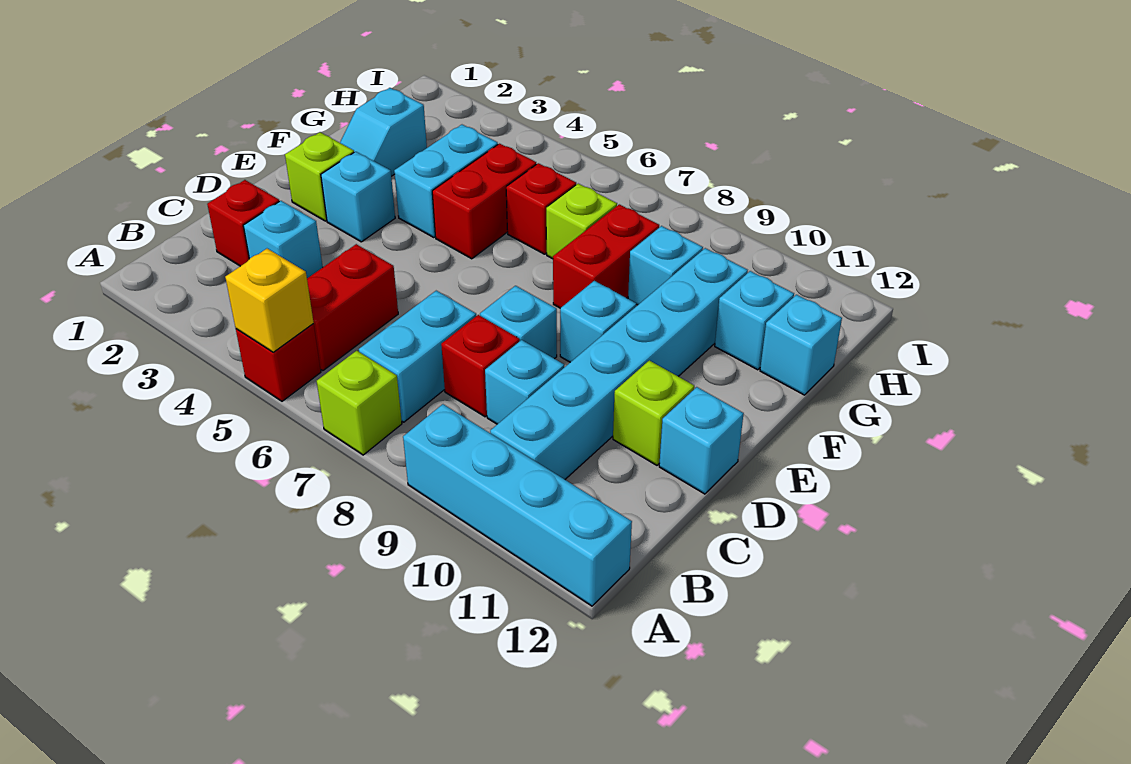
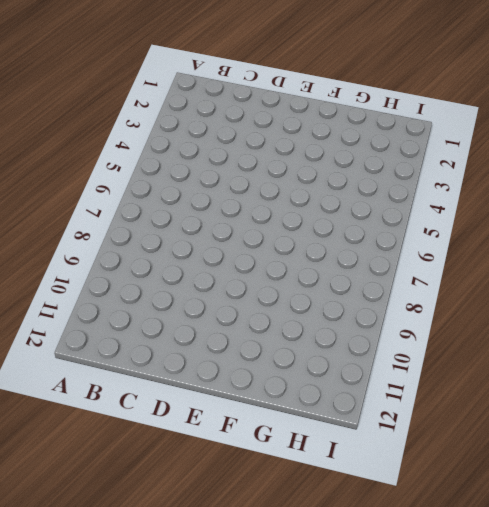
none -> red 1x1 brick [236,324,321,401]
none -> lime 1x1 brick [317,351,402,455]
none -> cyan 1x4 brick [403,404,632,606]

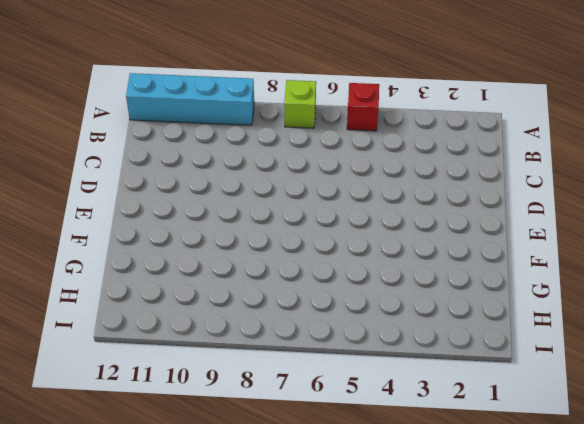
none -> red 1x2 brick [307,244,398,371]
none -> cyan 1x2 brick [359,291,476,422]
none -> cyan 1x6 brick [490,248,748,479]

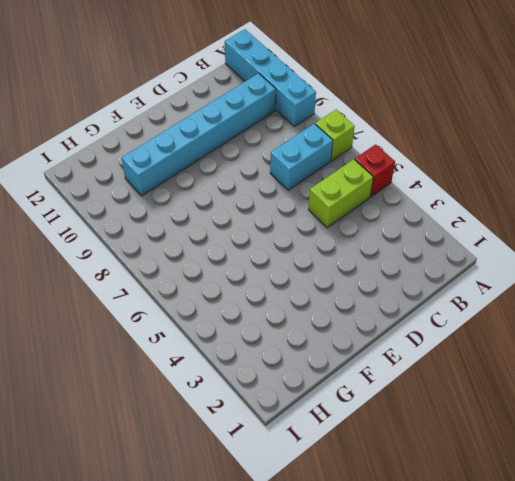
lime 1x2 brick [308,159,373,228] -> red 1x2 brick [307,244,398,371]
none -> red 1x1 brick [207,180,279,266]
none -> cyan 1x1 brick [243,201,323,278]
none -> red 1x1 brick [441,315,520,417]

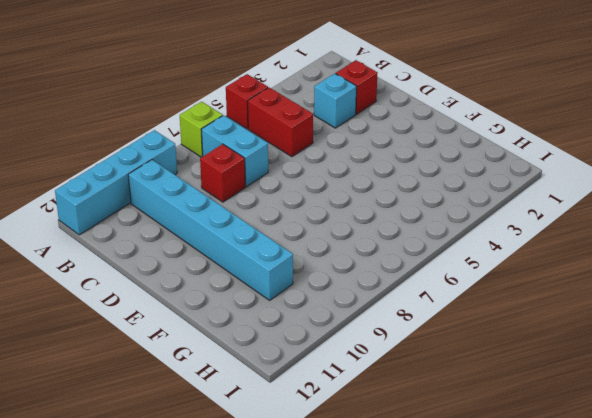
none -> cyan 1x1 brick [485,340,564,424]
none -> cyan 1x1 brick [480,286,557,359]
none -> lime 1x1 brick [613,360,694,465]

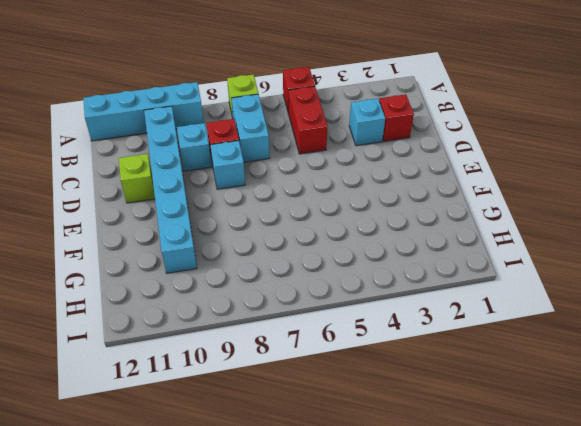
none -> cyan 1x1 brick [659,387,744,494]
none -> lime 1x1 brick [285,132,354,221]
none -> cyan 1x1 brick [321,152,395,242]

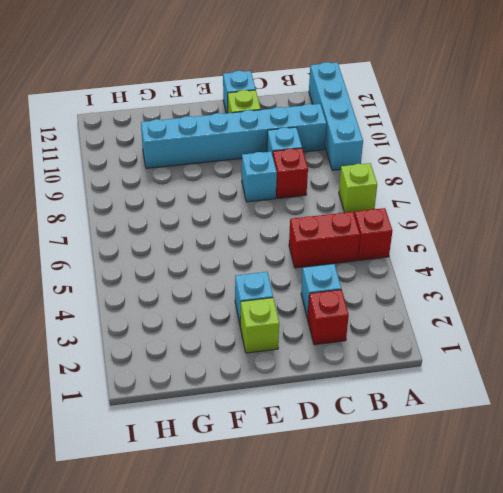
none -> cyan 1x2 brick [359,291,476,422]
none -> cyan 1x1 brick [560,281,636,362]
none -> cyan 1x2 slope [340,88,427,176]

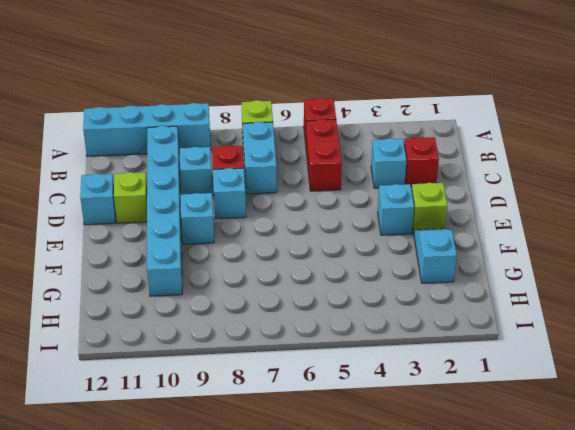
none -> cyan 1x2 brick [394,125,498,238]
none -> red 1x2 brick [432,144,536,259]
none -> red 1x2 brick [553,204,659,308]

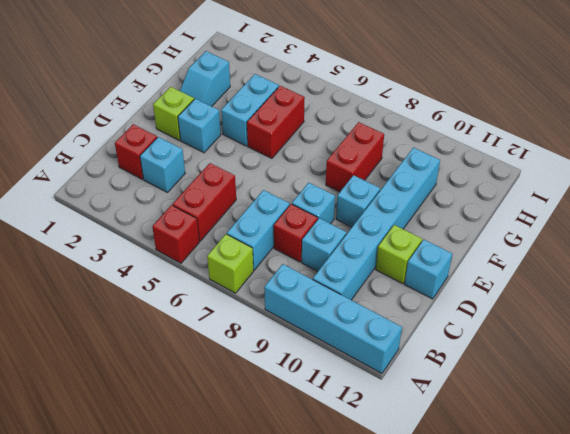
none -> red 1x1 brick [506,163,576,254]
none -> lime 1x1 brick [546,184,617,259]
none -> cyan 1x1 brick [628,226,703,305]

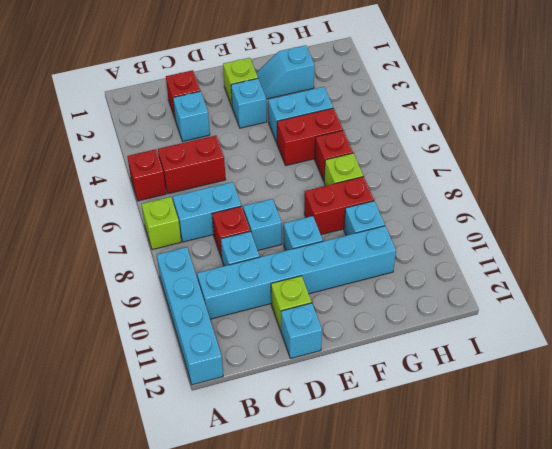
none -> cyan 1x1 brick [715,271,794,370]
none -> cyan 1x1 brick [760,295,842,395]
none -> yellow 1x1 brick [225,249,314,352]

